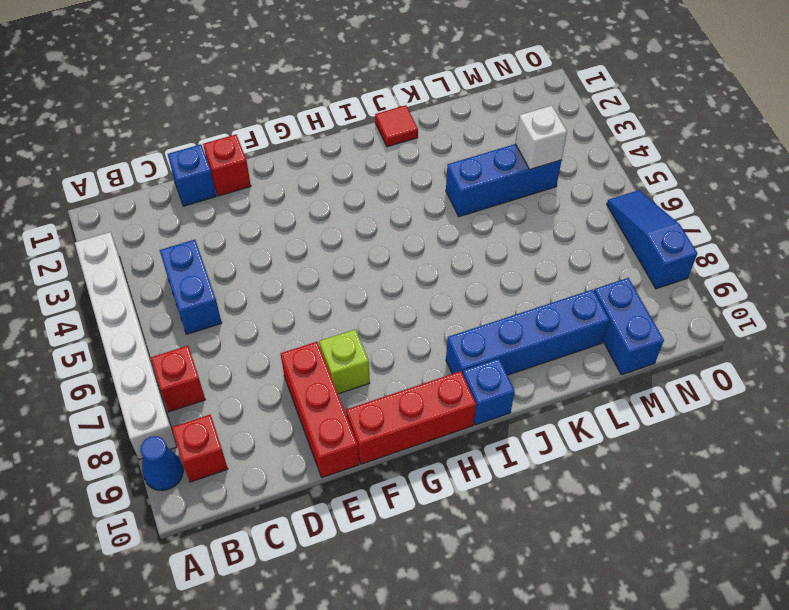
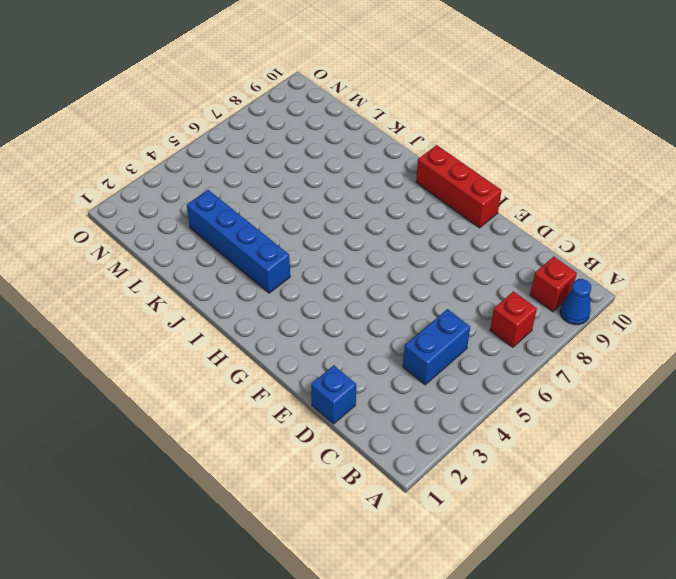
blue 1x4 brick [187,190,290,293] -> blue 1x4 brick moved to [446,289,609,375]
none -> white 1x6 brick [75,232,177,460]
none -> red 1x1 brick [203,135,251,196]
none -> red 1x3 brick [281,342,359,478]

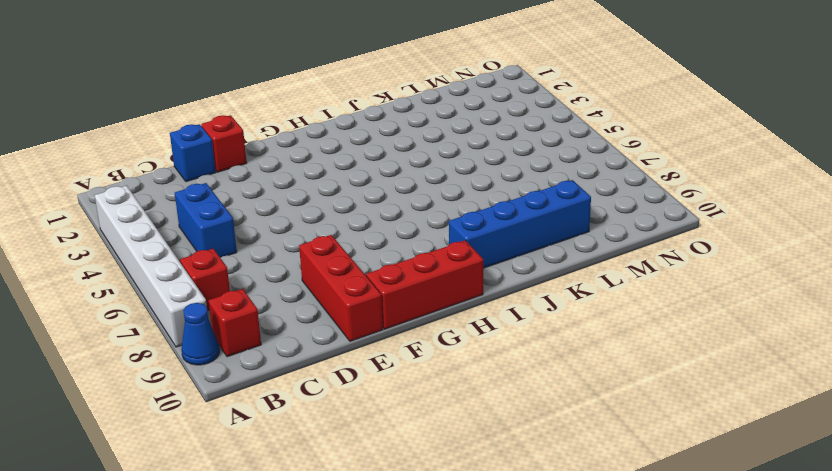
none -> lime 1x1 brick [319,329,370,394]
none -> blue 1x1 brick [463,359,515,425]
none -> red 1x1 tile [375,105,418,147]

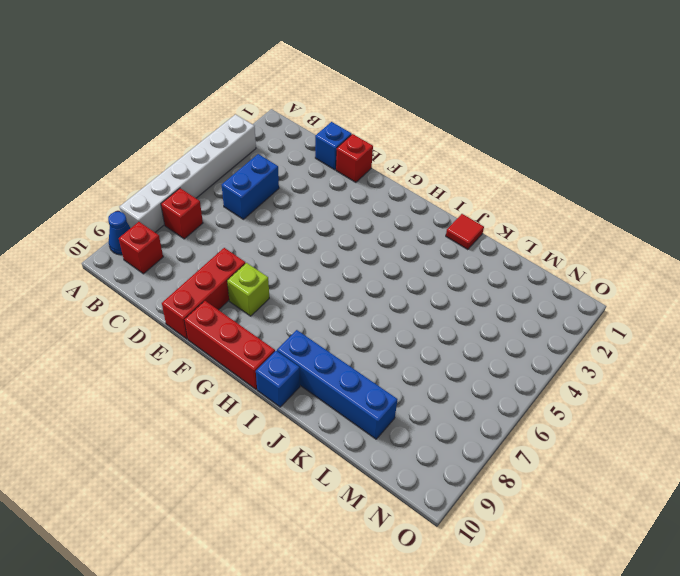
none -> blue 1x3 brick [446,144,562,217]
none -> blue 1x2 brick [594,278,664,375]
none -> blue 1x3 slope [607,190,697,289]

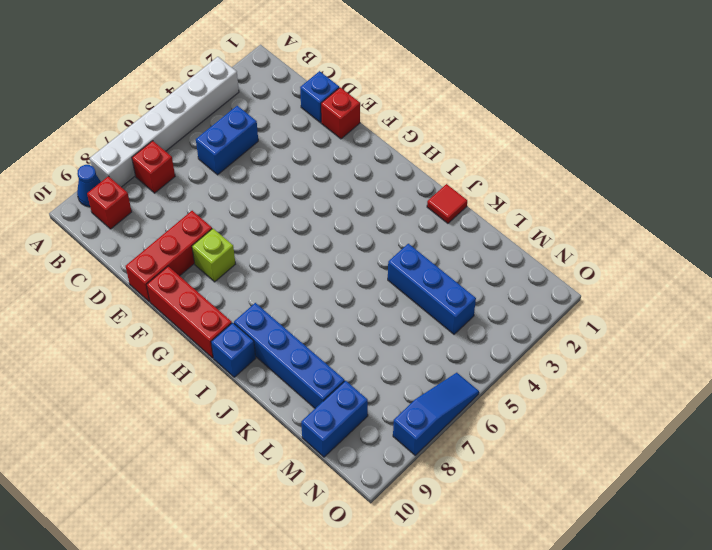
none -> white 1x1 brick [515,106,567,169]

